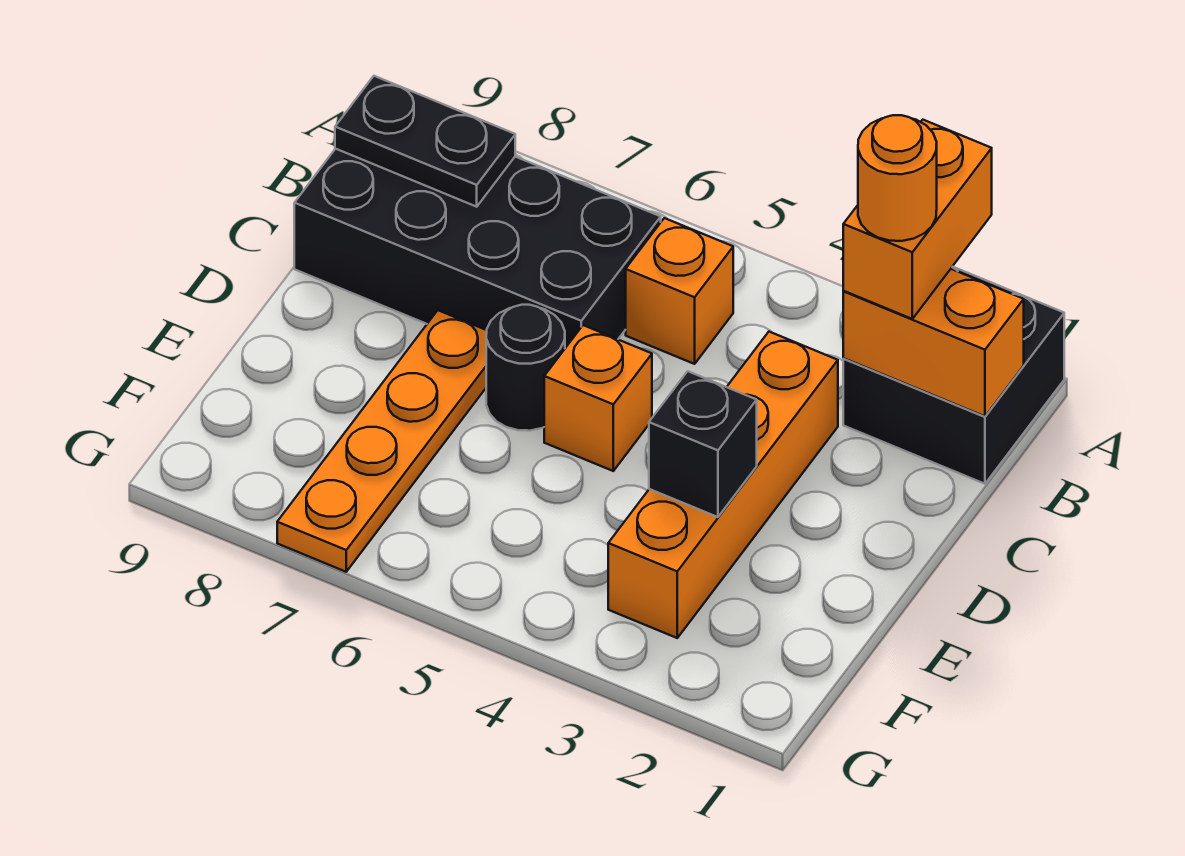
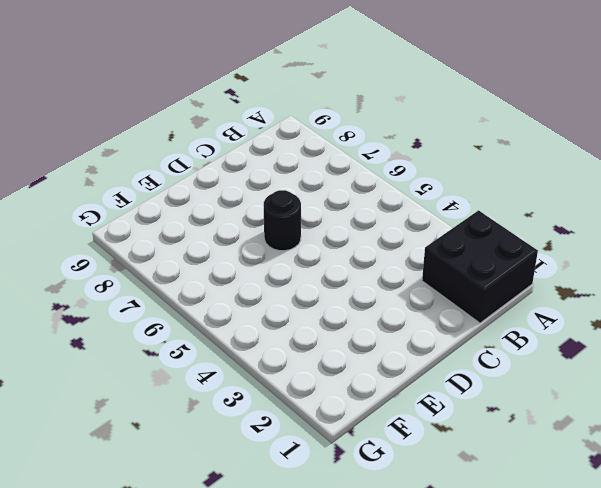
none -> orange 1x1 brick [626,218,733,364]
none -> black 2x4 brick [294,149,661,348]
none -> orange 1x4 brick [608,332,838,638]

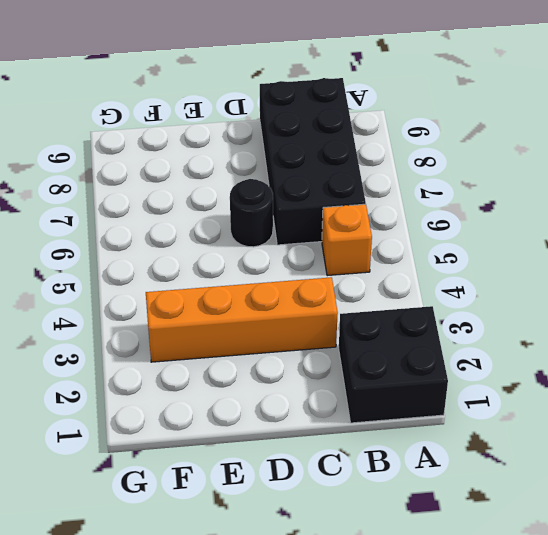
none -> orange 1x1 brick [544,325,652,471]
none -> orange 1x4 plate [277,310,487,572]
none -> orange 1x2 brick [843,269,1024,416]

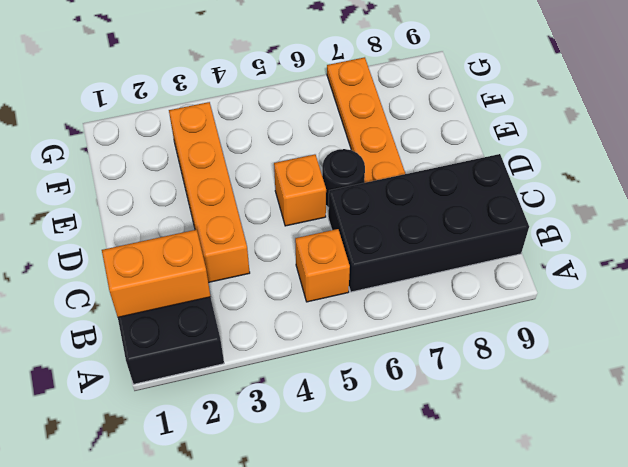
none -> black 1x2 plate [335,76,515,207]
none -> black 1x1 brick [649,371,757,517]
none -> orange 1x2 brick [843,120,992,319]

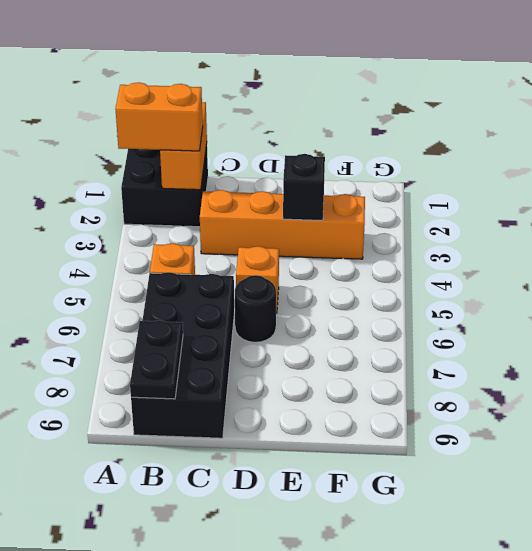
none -> orange 1x4 plate [277,310,487,572]
none -> orange 1x1 round brick [858,115,937,241]

